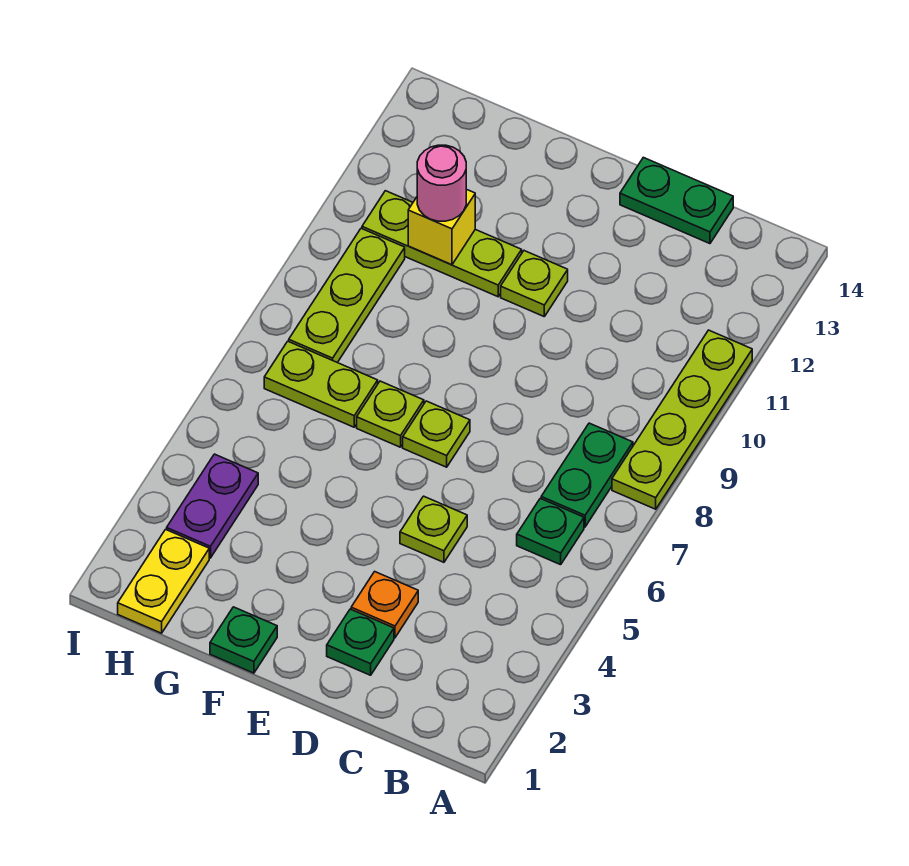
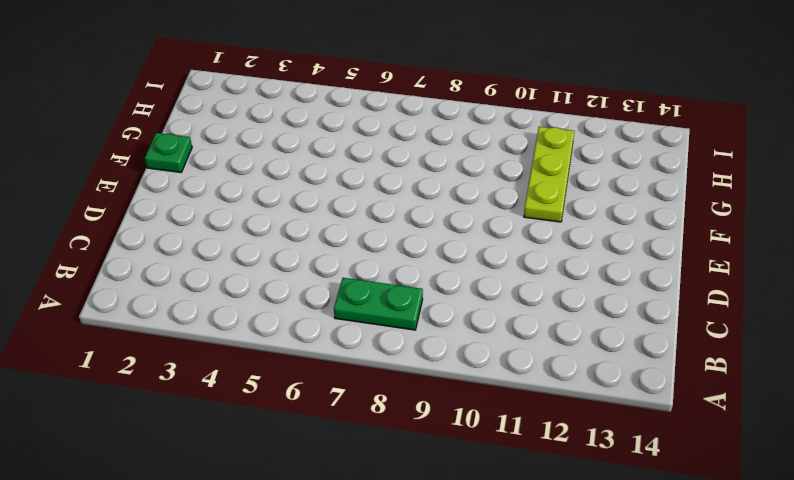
none -> lime 1x4 plate [612,330,752,509]
none -> green 1x1 plate [517,498,584,565]
none -> green 1x2 plate [620,157,733,244]

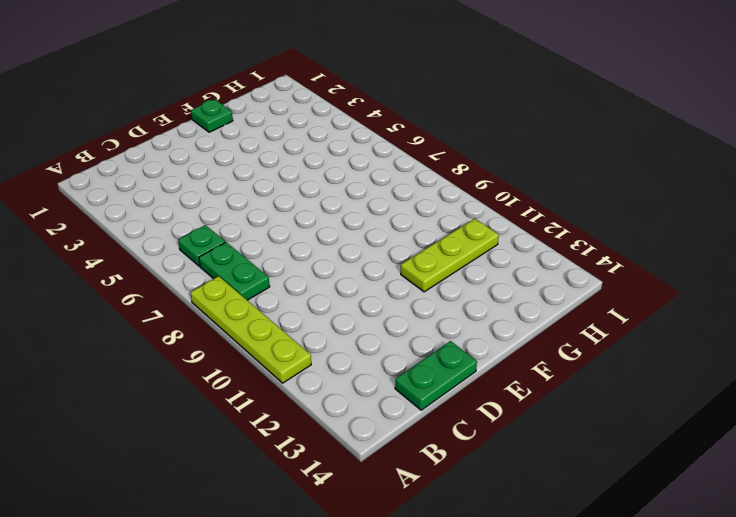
none -> green 1x1 plate [327,609,394,675]
none -> orange 1x1 plate [351,572,418,638]
none -> lime 1x1 plate [400,496,467,562]

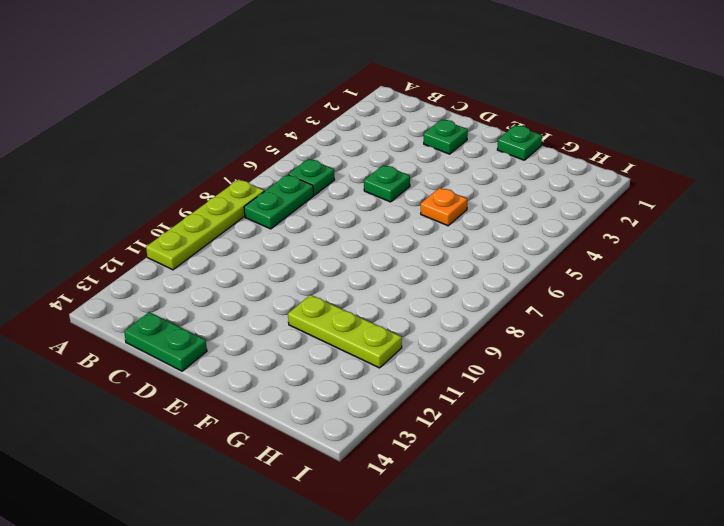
green 1x1 plate [364,165,410,202] -> lime 1x1 plate [400,496,467,562]
orange 1x1 plate [421,188,467,226] -> orange 1x1 plate moved to [351,572,418,638]
none -> lime 1x1 plate [403,401,470,467]
none -> lime 1x1 plate [501,251,568,316]
none -> lime 1x1 plate [357,381,424,447]

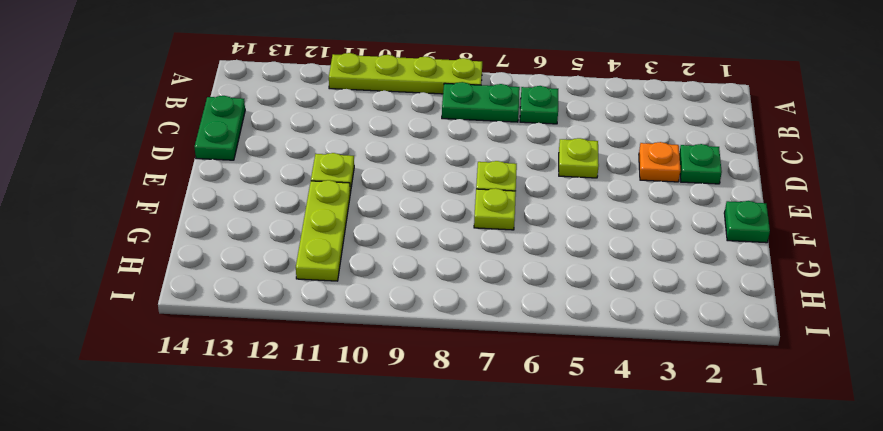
none -> lime 1x2 plate [264,341,378,427]
none -> yellow 1x2 plate [118,530,209,633]
none -> purple 1x2 plate [167,454,258,558]

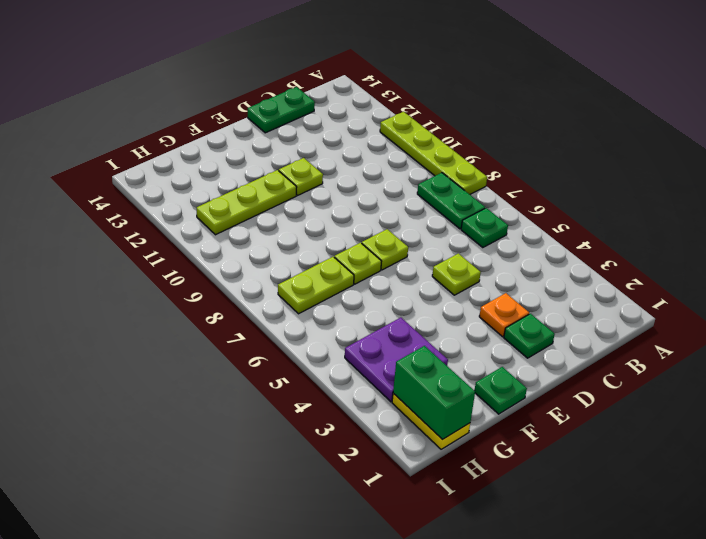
purple 2x2 plate [345,318,448,402] -> purple 1x2 plate [167,454,258,558]
green 1x2 brick [393,346,475,440] -> none
none -> lime 1x3 plate [289,228,405,363]
none -> yellow 1x1 brick [408,189,475,265]
none -> pink 1x1 round brick [417,145,466,221]

